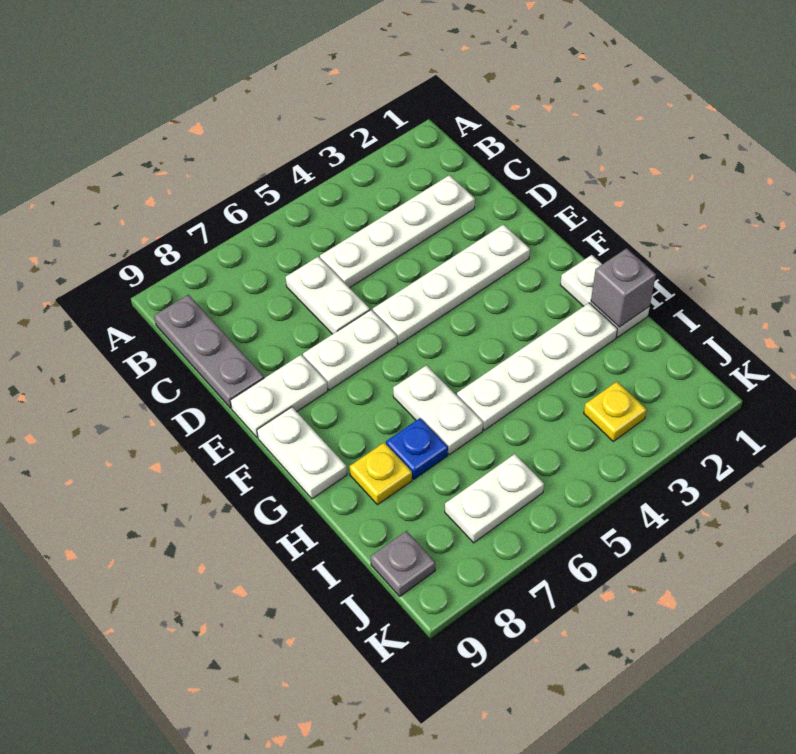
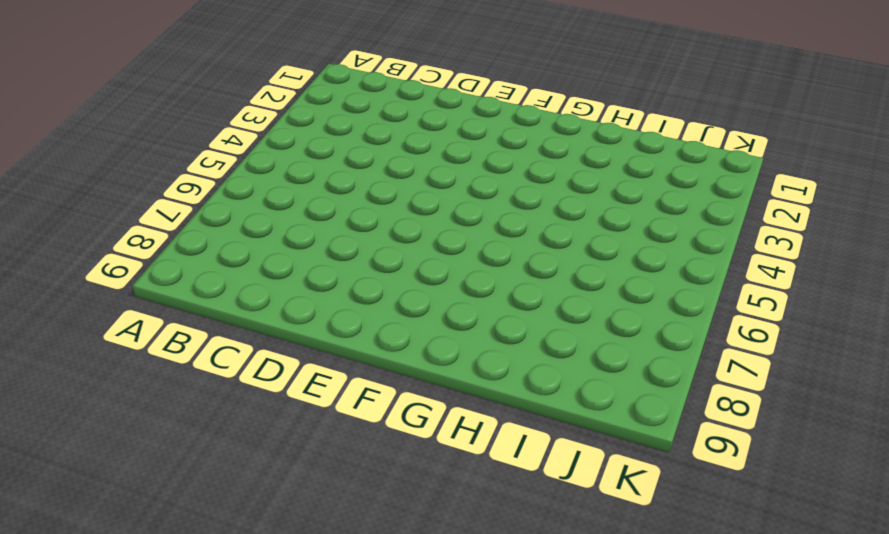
none -> grey 1x3 plate [154,295,264,408]
none -> white 1x4 plate [320,175,475,288]
none -> white 1x2 plate [286,257,370,334]

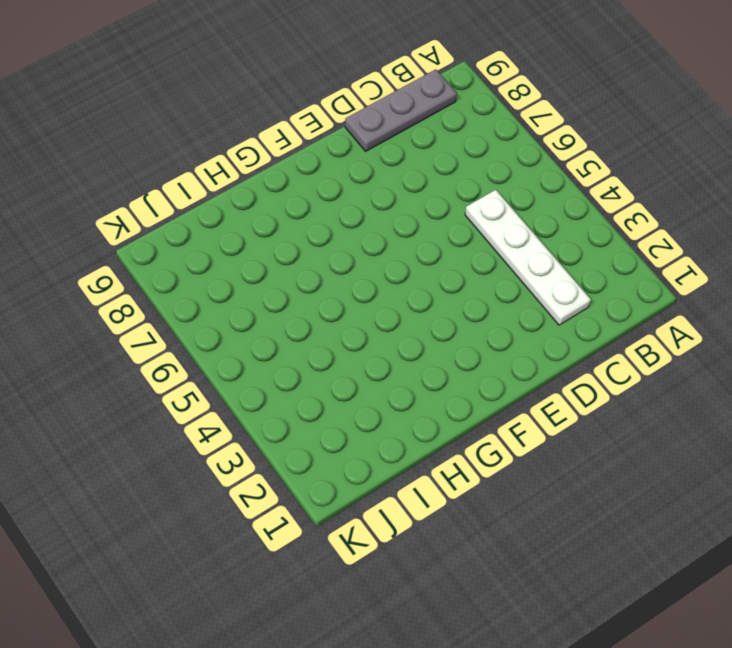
none -> white 1x2 plate [286,257,370,334]
none -> white 1x4 plate [373,225,530,344]
none -> white 1x2 plate [303,310,397,390]

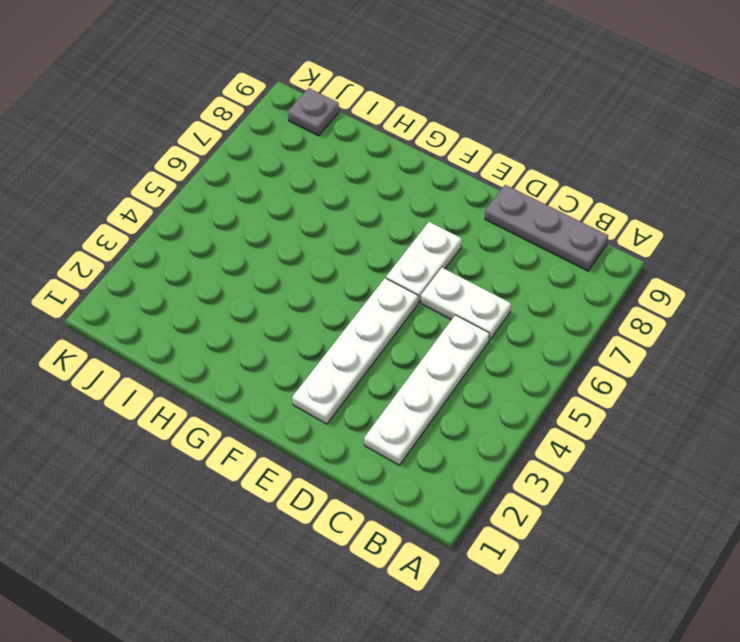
none -> white 1x2 plate [230,355,328,438]
none -> white 1x2 plate [257,407,347,499]
none -> white 1x2 plate [560,255,650,337]

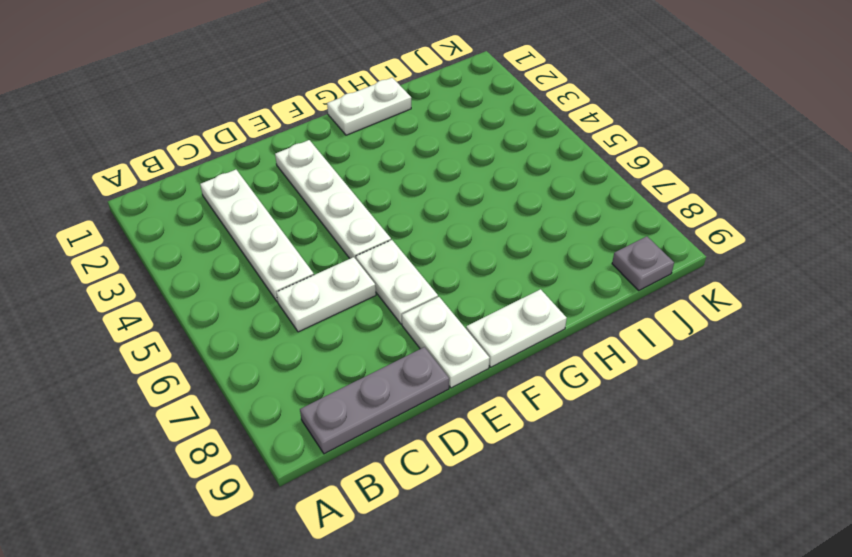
none -> white 1x2 plate [393,365,483,455]
none -> white 1x4 plate [457,303,618,430]
none -> blue 1x1 plate [386,418,448,479]

